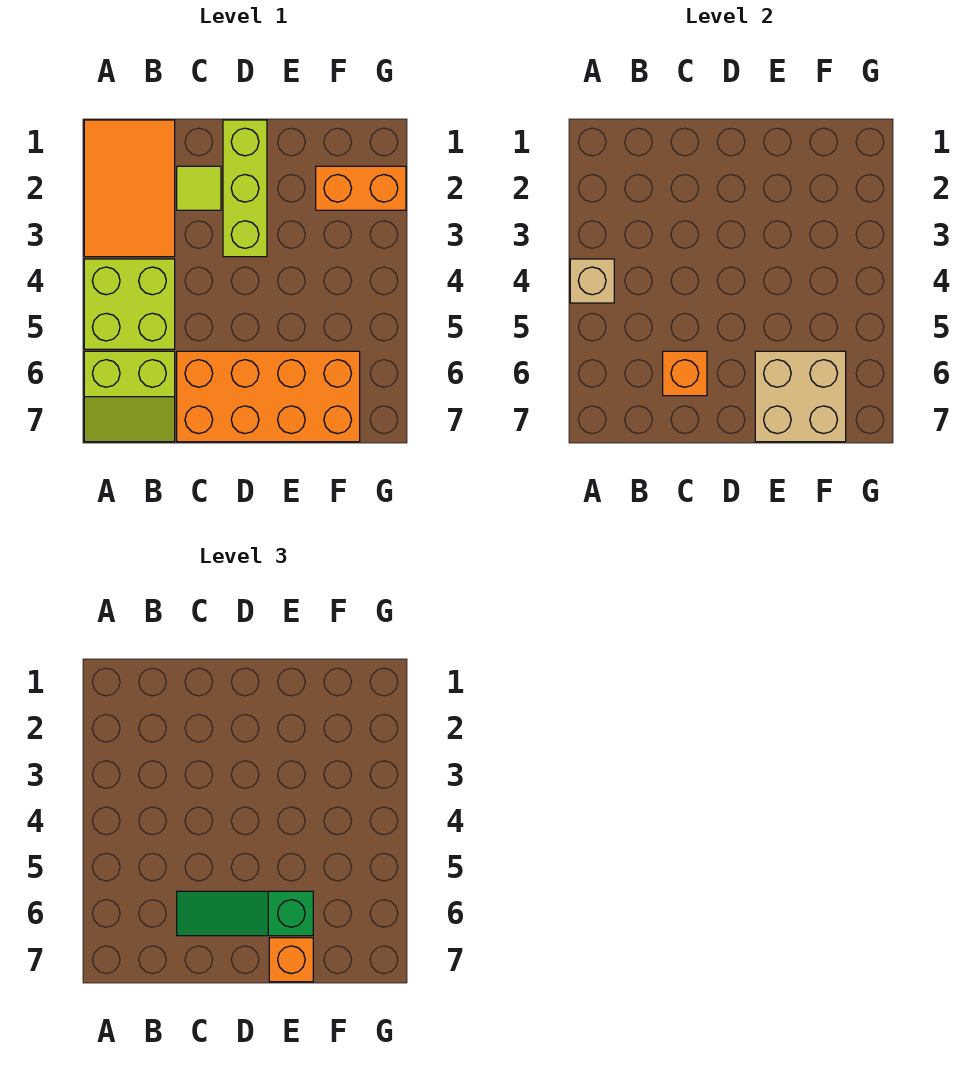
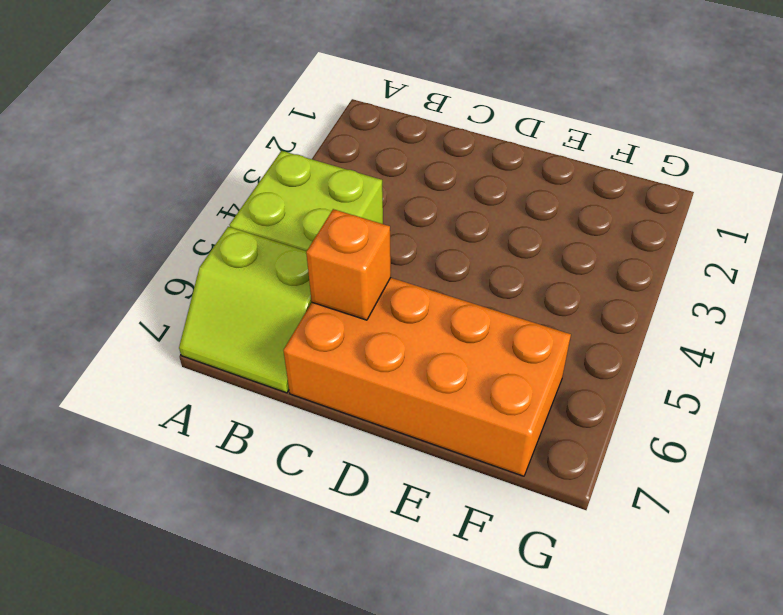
none -> orange 2x3 tile [84,120,175,257]
none -> lime 1x1 tile [177,166,221,210]
none -> lime 1x3 brick [223,120,267,257]

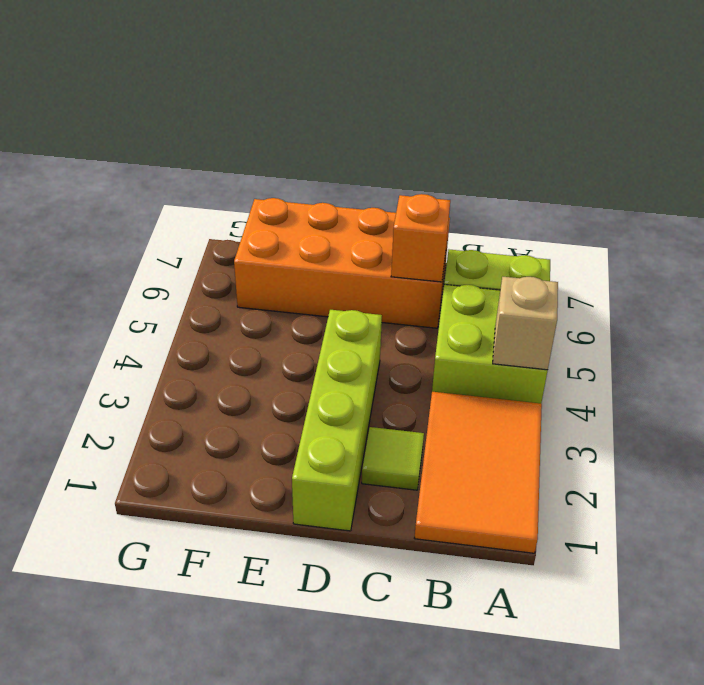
lime 1x4 brick [292,310,382,531] -> lime 1x3 brick [223,120,267,257]
none -> orange 1x2 brick [316,166,406,210]
none -> tan 2x2 brick [755,351,846,442]
none -> green 1x3 slope [177,891,313,936]

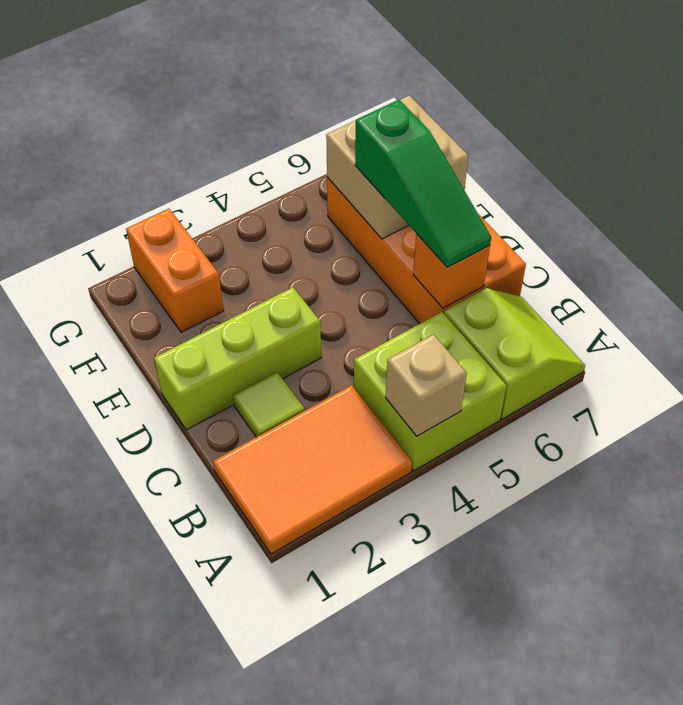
none -> orange 1x1 brick [269,938,313,982]

